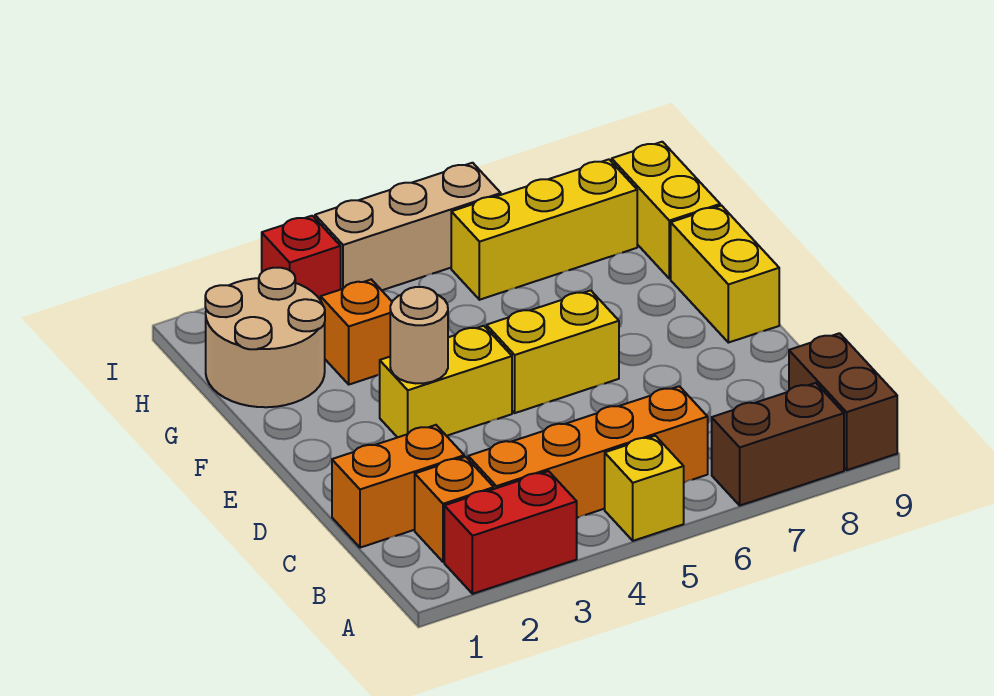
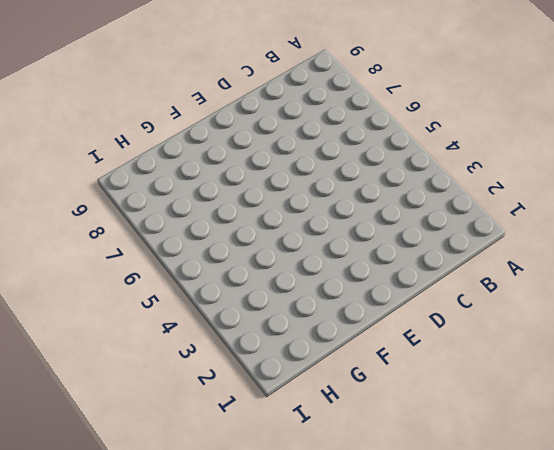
none -> red 1x2 brick [444,471,577,594]
none -> yellow 1x1 brick [605,436,684,541]
none -> brown 1x2 brick [712,383,844,505]

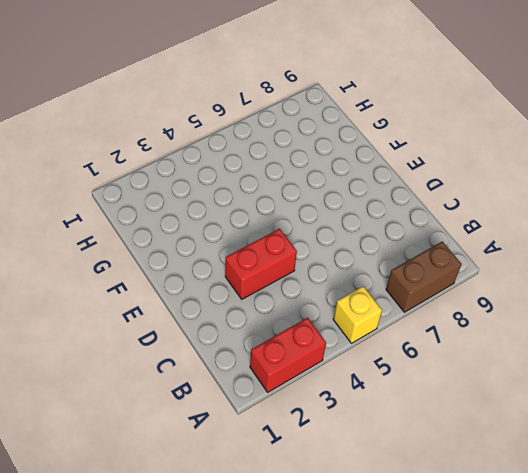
red 1x2 brick [225,229,297,299] -> none
none -> brown 1x2 brick [789,333,897,470]
none -> orange 1x1 brick [415,457,494,562]
none -> orange 1x4 brick [468,386,708,518]

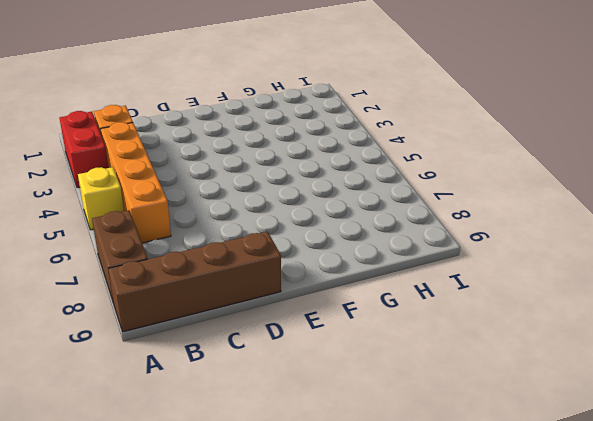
brown 1x4 brick [108,232,281,332] -> brown 1x2 brick [789,333,897,470]
none -> orange 1x2 brick [332,425,464,548]
none -> yellow 1x2 brick [380,326,512,437]
none -> yellow 1x2 brick [487,290,619,413]

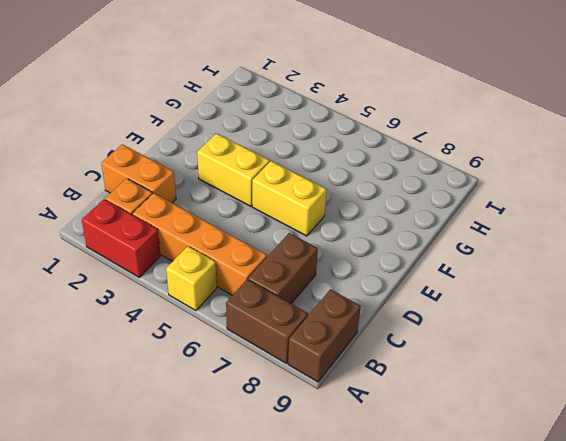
brown 1x2 brick [248,233,318,304] -> none
none -> yellow 1x2 brick [671,206,779,343]
none -> tan 2x2 round brick [205,268,325,407]
none -> orange 1x1 brick [321,279,392,384]

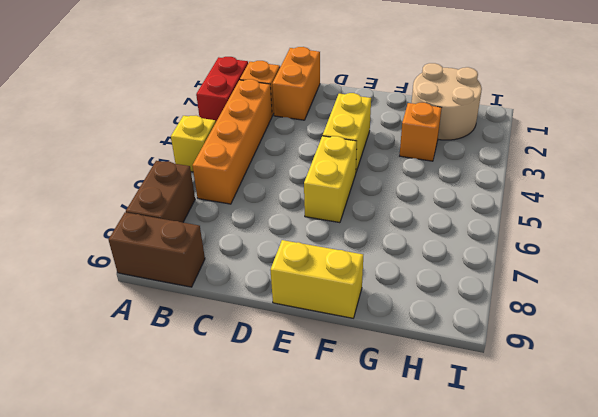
none -> yellow 1x2 brick [612,142,720,279]
none -> yellow 1x3 brick [451,159,637,300]
none -> red 1x1 brick [262,216,341,300]

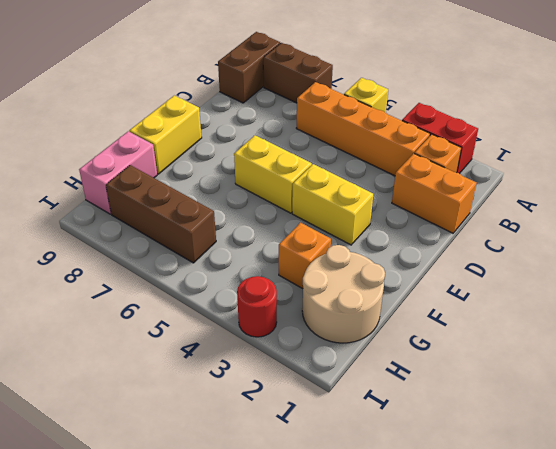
pink 1x2 brick [79,131,157,214] -> yellow 1x2 brick [612,142,720,279]
brown 1x3 brick [106,165,216,263] -> yellow 1x3 brick [451,159,637,300]
red 1x1 round brick [237,276,277,337] -> red 1x1 brick [262,216,341,300]
none -> tan 1x3 brick [315,163,501,290]
none -> tan 1x1 round brick [390,287,448,383]

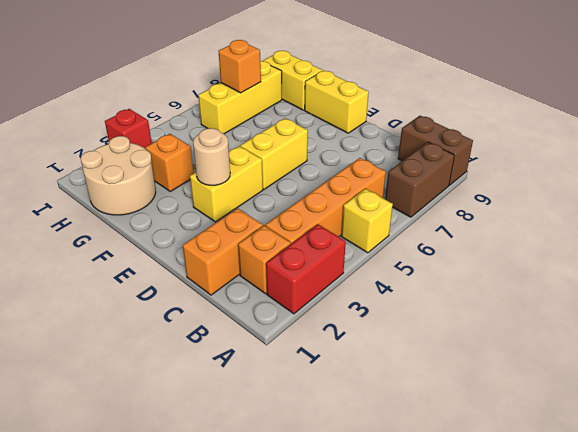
orange 1x1 brick [219,40,261,93] -> none
none -> tan 1x3 brick [315,163,501,290]

